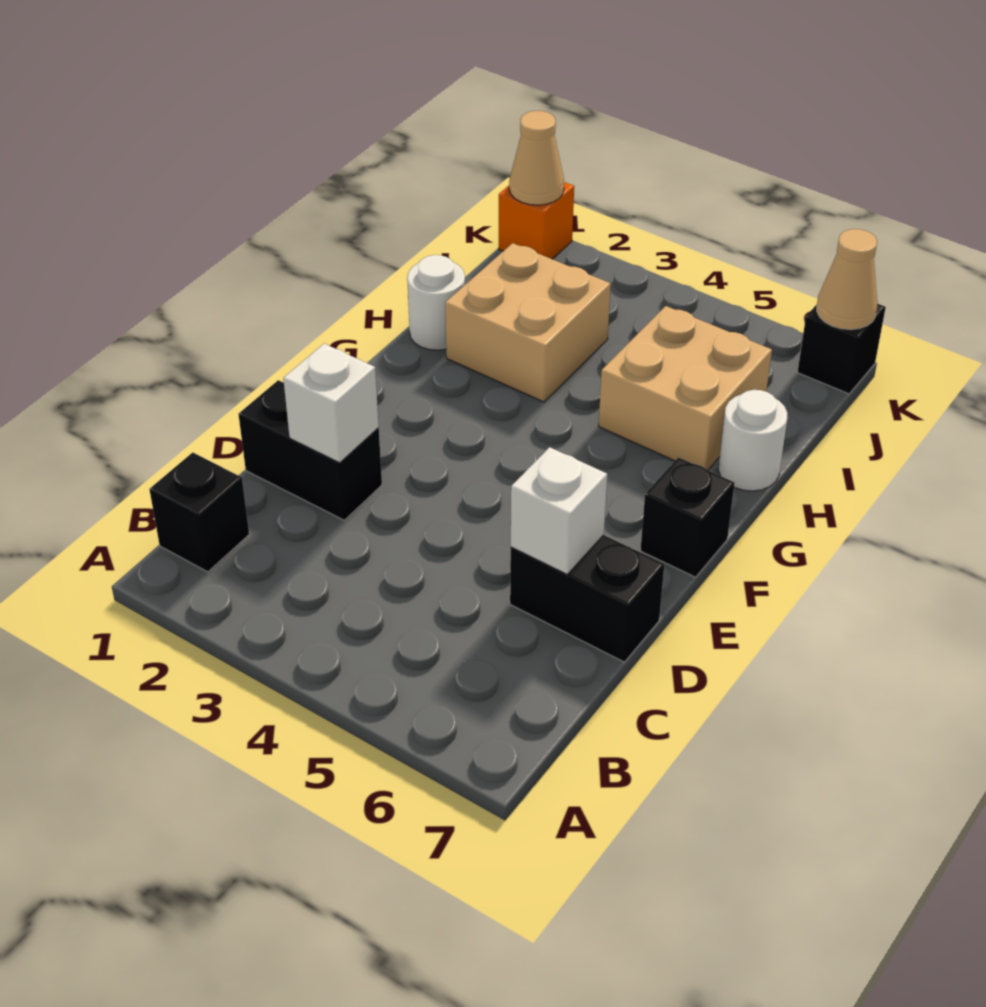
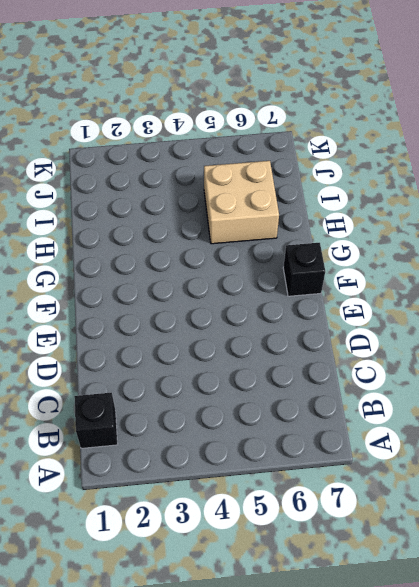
none -> black 1x2 brick [238,380,382,520]
none -> black 1x2 brick [510,535,664,662]
none -> white 1x1 round brick [407,255,465,350]

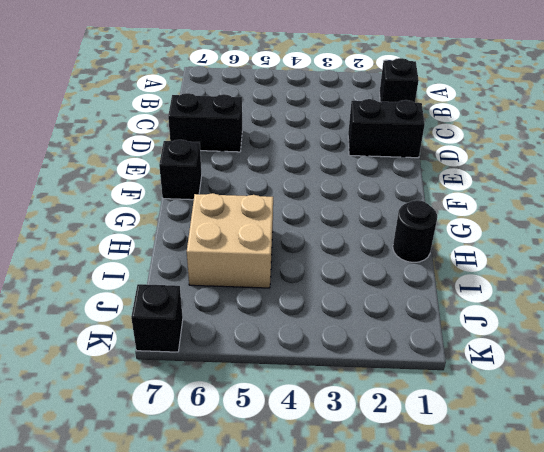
black 1x1 round brick [393,200,437,263] -> white 1x1 round brick [407,255,465,350]
none -> tan 2x2 brick [445,243,611,402]
none -> white 1x1 round brick [718,390,787,491]
none -> orange 1x1 brick [499,182,574,259]

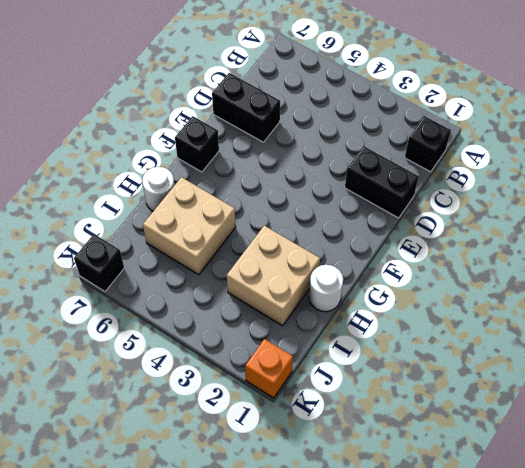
none -> white 1x1 brick [283,344,379,463]
none -> white 1x1 brick [511,447,607,574]
none -> tan 1x1 cone [509,111,564,205]

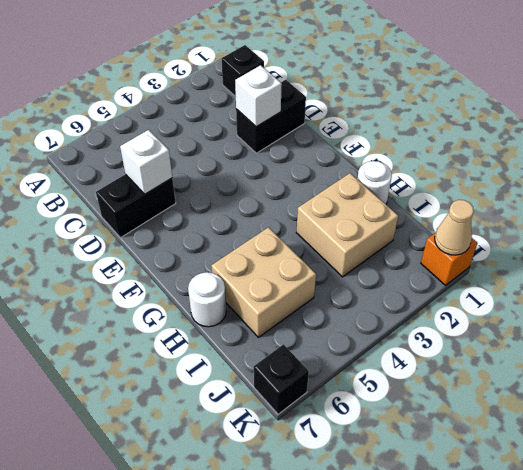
none -> black 1x1 brick [640,457,734,577]
none -> tan 1x1 cone [817,229,877,330]

